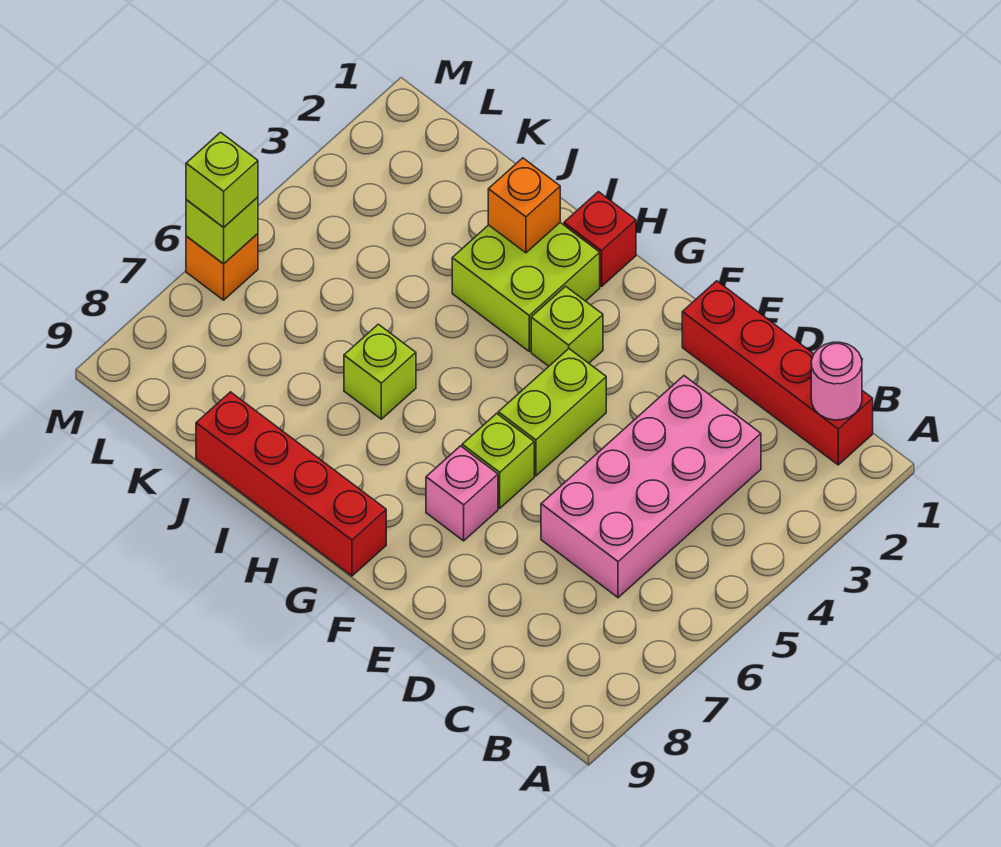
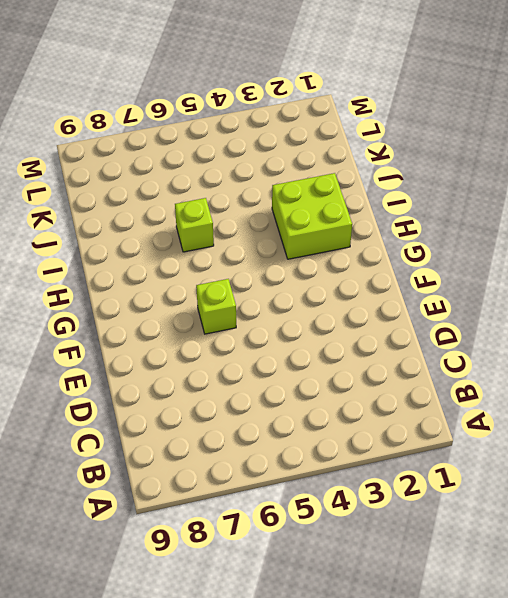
none -> red 1x4 brick [682,281,873,465]
none -> pink 2x4 brick [541,376,761,598]
none -> lime 1x2 brick [498,349,606,476]

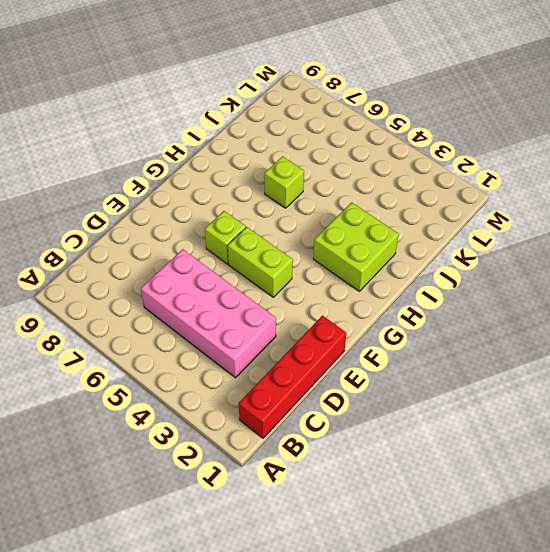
none -> pink 1x1 brick [426,446,498,541]
none -> lime 1x1 brick [531,286,603,366]
none -> red 1x4 brick [196,392,386,576]

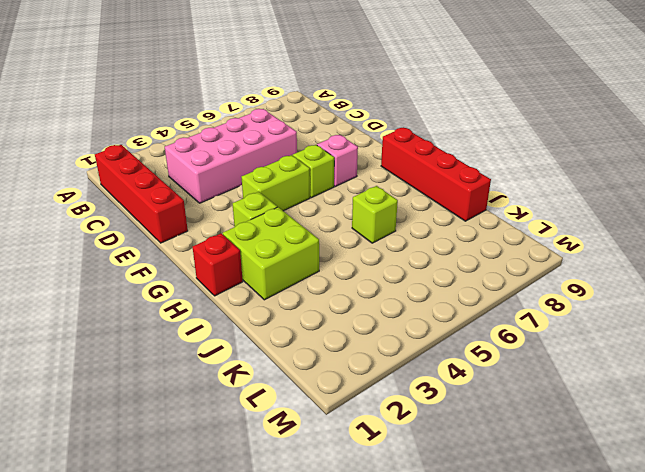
none -> orange 1x1 brick [186,234,258,300]
none -> pink 1x1 round brick [811,342,862,420]
none -> orange 1x1 brick [488,158,560,253]

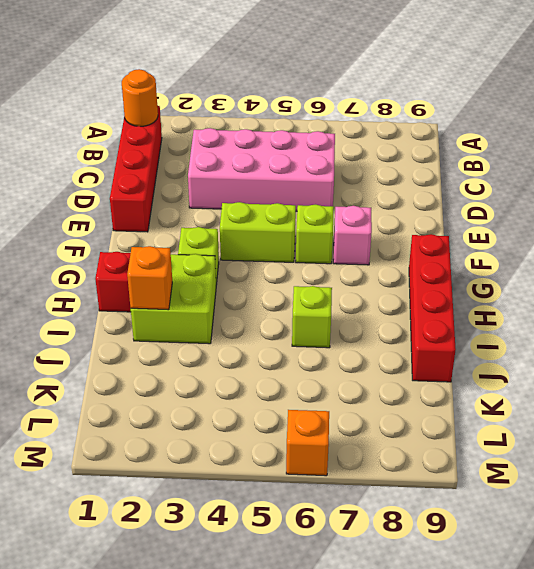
orange 1x1 round brick [122,69,158,126] -> pink 1x1 round brick [811,342,862,420]
none -> lime 1x1 brick [186,197,258,264]
none -> lime 1x1 brick [186,133,258,227]

